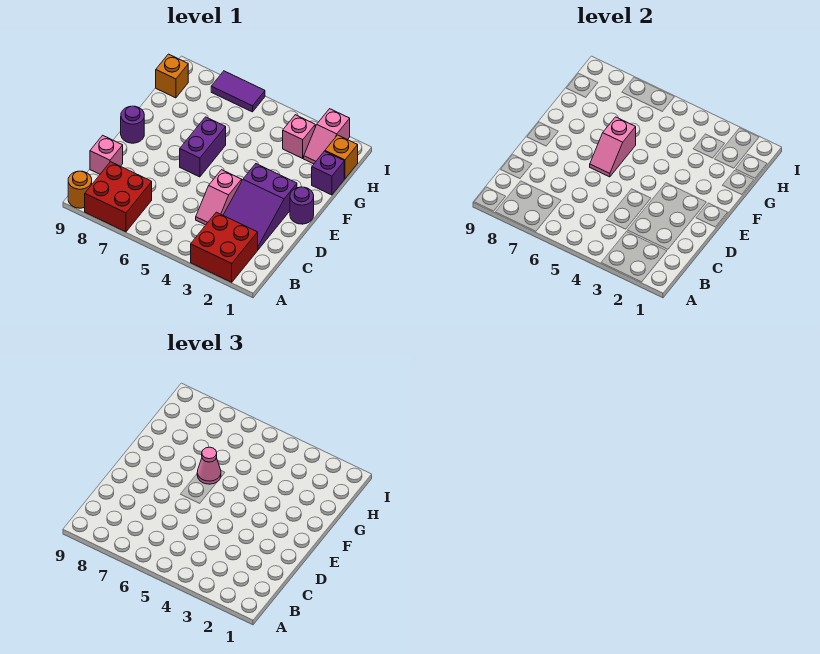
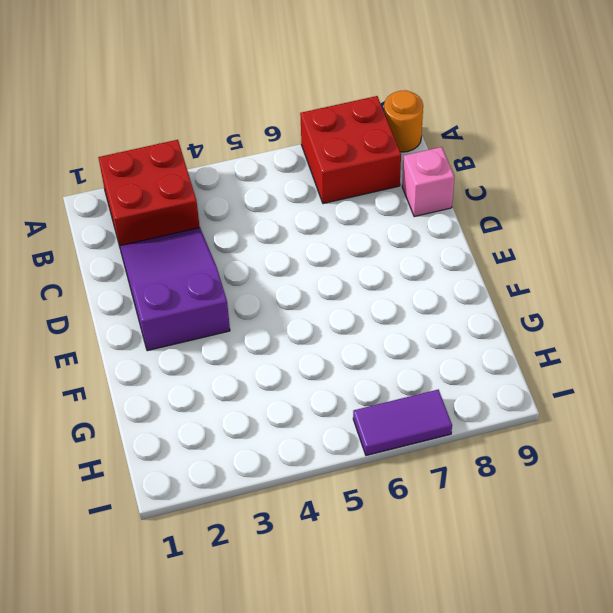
none -> pink 1x2 slope [196,170,242,225]
none -> purple 1x1 round brick [290,187,314,224]
none -> purple 1x2 brick [180,117,226,177]

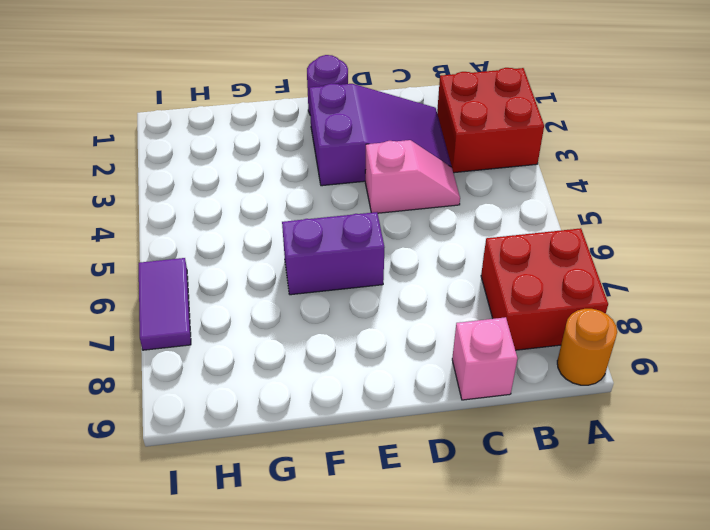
none -> purple 1x1 round brick [121,106,144,143]
none -> purple 1x1 brick [312,151,344,195]
none -> orange 1x1 brick [325,135,358,179]

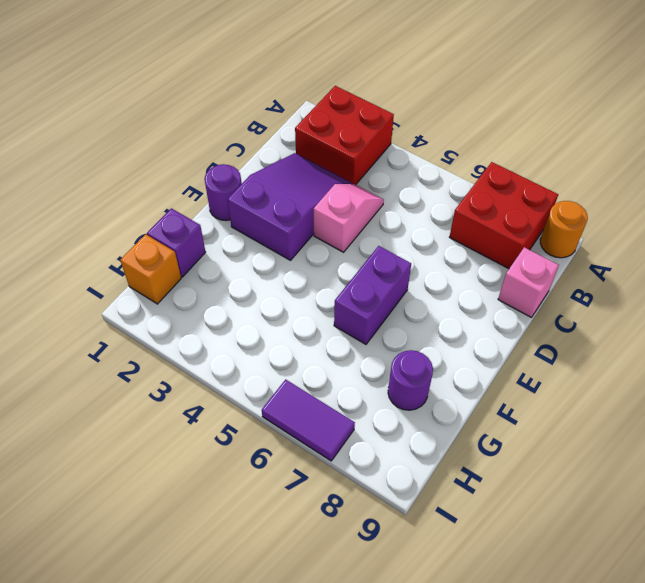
purple 1x1 round brick [388,350,433,410] -> purple 1x1 round brick moved to [121,106,144,143]
none -> pink 1x2 slope [304,109,350,164]
none -> pink 1x1 brick [283,115,315,158]
none -> orange 1x1 brick [156,54,188,98]

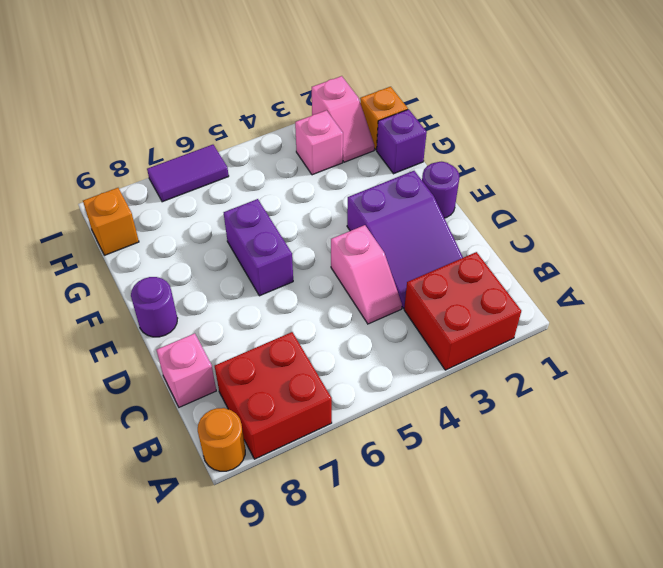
none -> pink 1x2 slope [590,117,636,177]
none -> pink 1x1 cone [197,447,221,484]

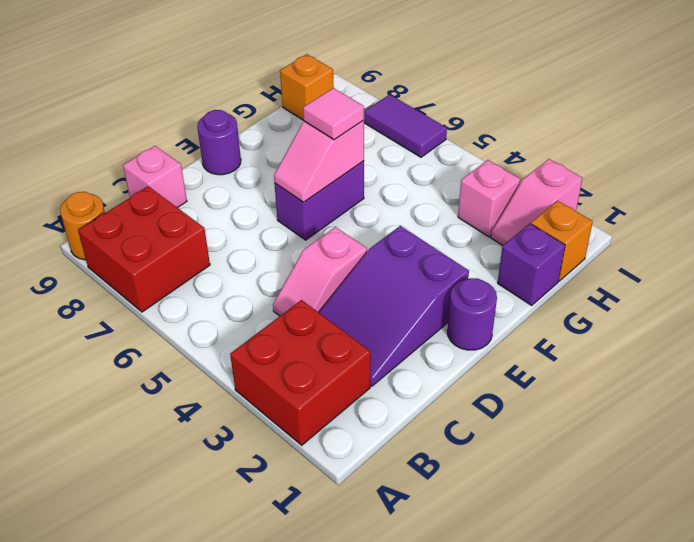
pink 1x1 tile [303,88,364,140] -> pink 1x1 cone [197,447,221,484]

